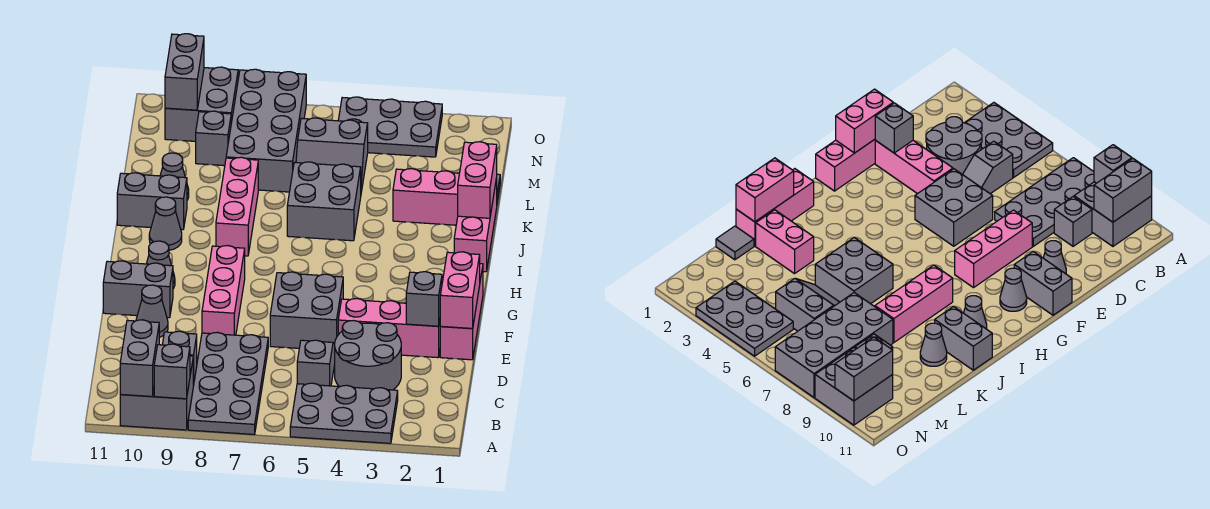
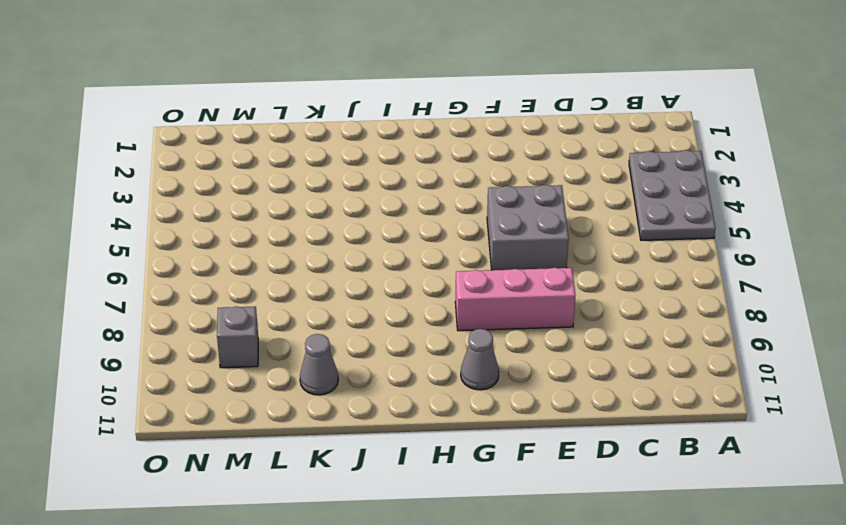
none -> grey 2x4 plate [188,332,268,434]
none -> grey 2x2 brick [120,356,193,430]
none -> grey 2x2 round brick [335,321,401,390]
none -> grey 1x2 slope [297,340,335,386]

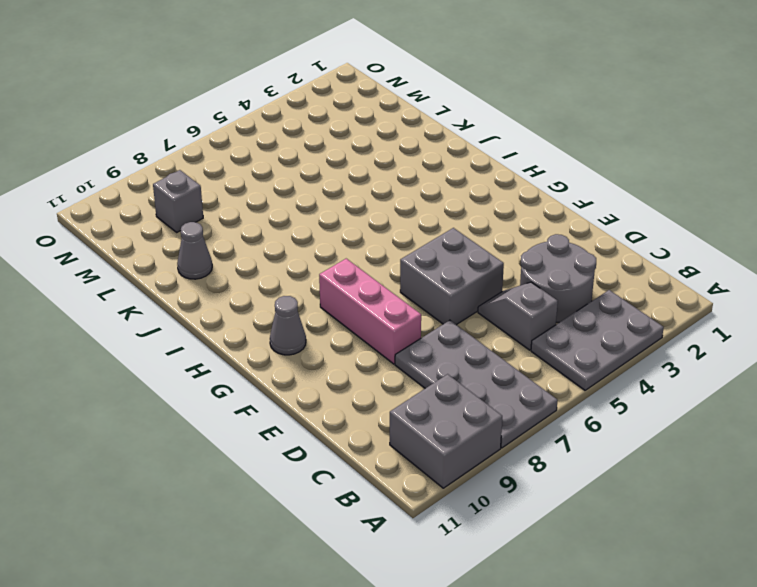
none -> grey 1x1 brick [162,331,197,386]
none -> pink 1x3 brick [440,264,483,360]
none -> pink 1x3 brick [338,299,441,358]
none -> grey 1x1 cone [136,285,168,337]

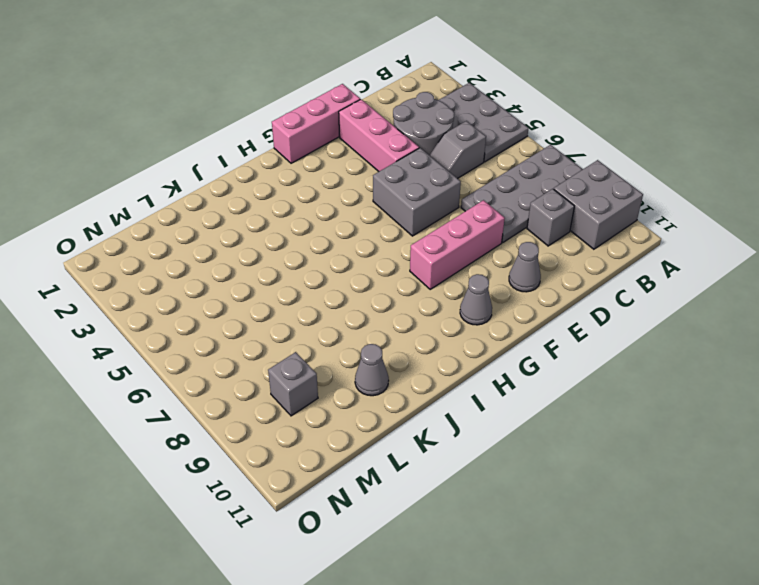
none -> grey 1x2 brick [103,261,173,318]
none -> pink 1x3 brick [454,178,497,272]
none -> pink 1x3 brick [216,157,258,256]
none -> grey 1x1 cone [149,197,182,250]

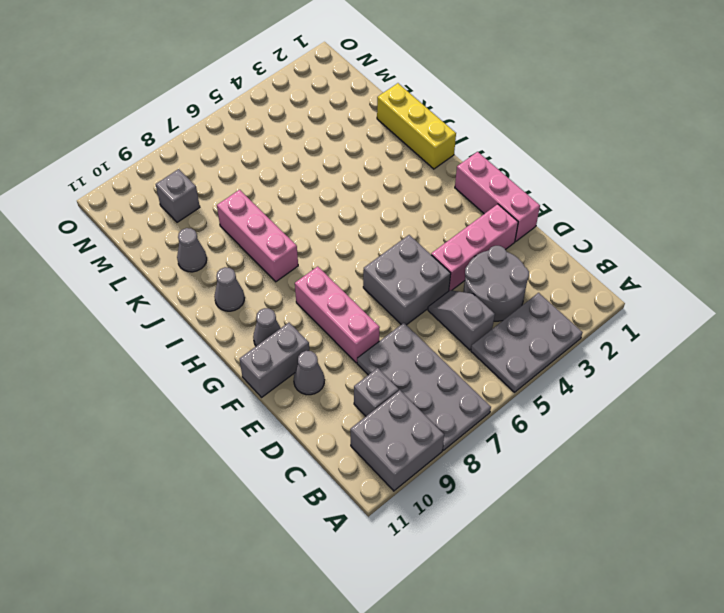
yellow 1x3 brick [377,83,456,169] -> pink 1x3 brick [454,178,497,272]
none -> grey 2x2 brick [287,162,361,241]
none -> grey 1x2 brick [117,173,187,230]
none -> pink 1x2 brick [393,169,459,225]
none -> grey 1x1 tile [716,226,754,260]

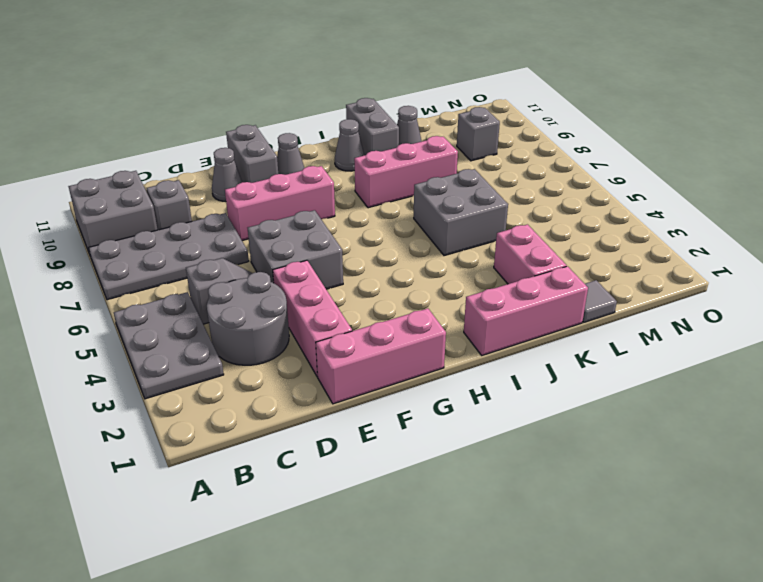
none -> grey 2x2 slope [296,118,368,192]
none -> grey 2x4 brick [226,69,306,192]
none -> grey 2x3 plate [338,97,442,157]
none -> grey 2x2 brick [165,67,238,141]

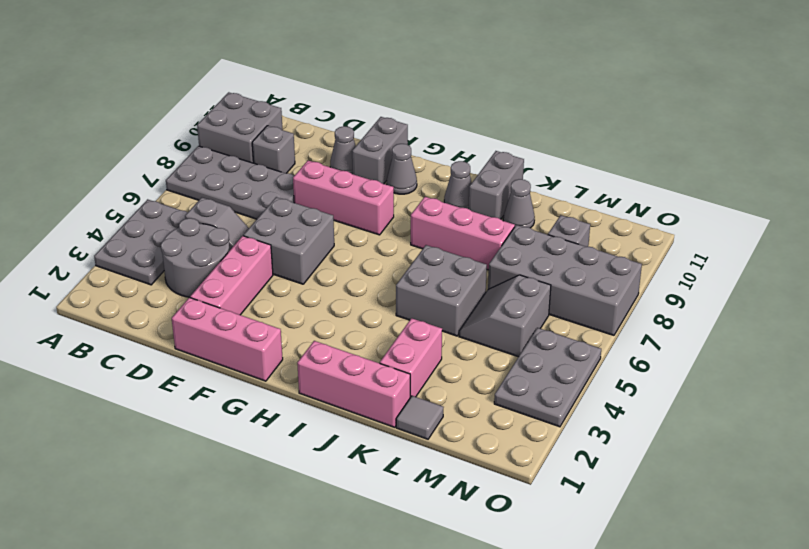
none -> grey 2x2 brick [165,67,238,141]
none -> grey 1x1 brick [154,344,190,399]
none -> grey 1x2 brick [120,320,159,396]
none -> pink 1x2 brick [440,252,480,328]

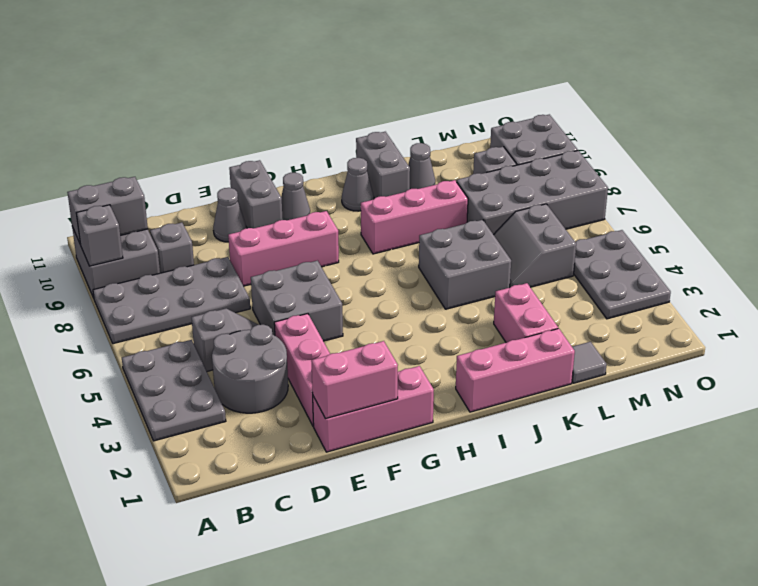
none -> grey 1x1 brick [406,272,442,326]
none -> pink 1x2 brick [458,142,497,218]
none -> grey 1x2 brick [165,34,204,110]

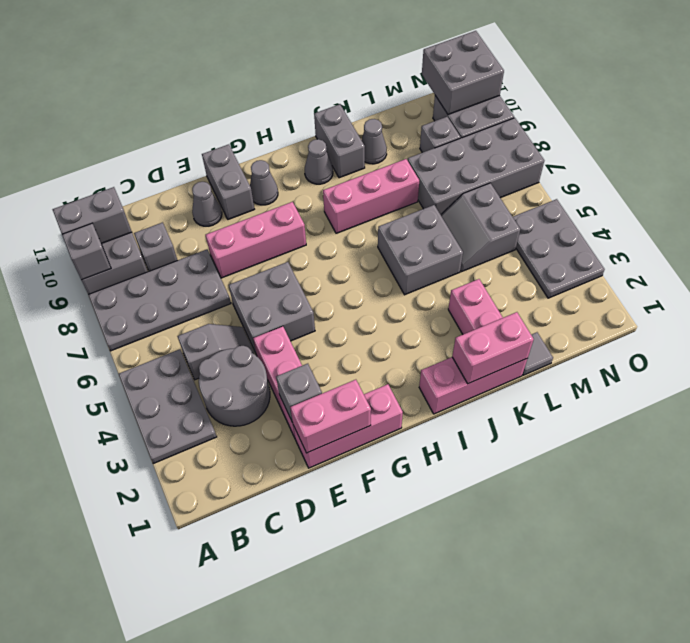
grey 2x2 brick [422,31,504,115] -> grey 1x2 brick [165,34,204,110]

